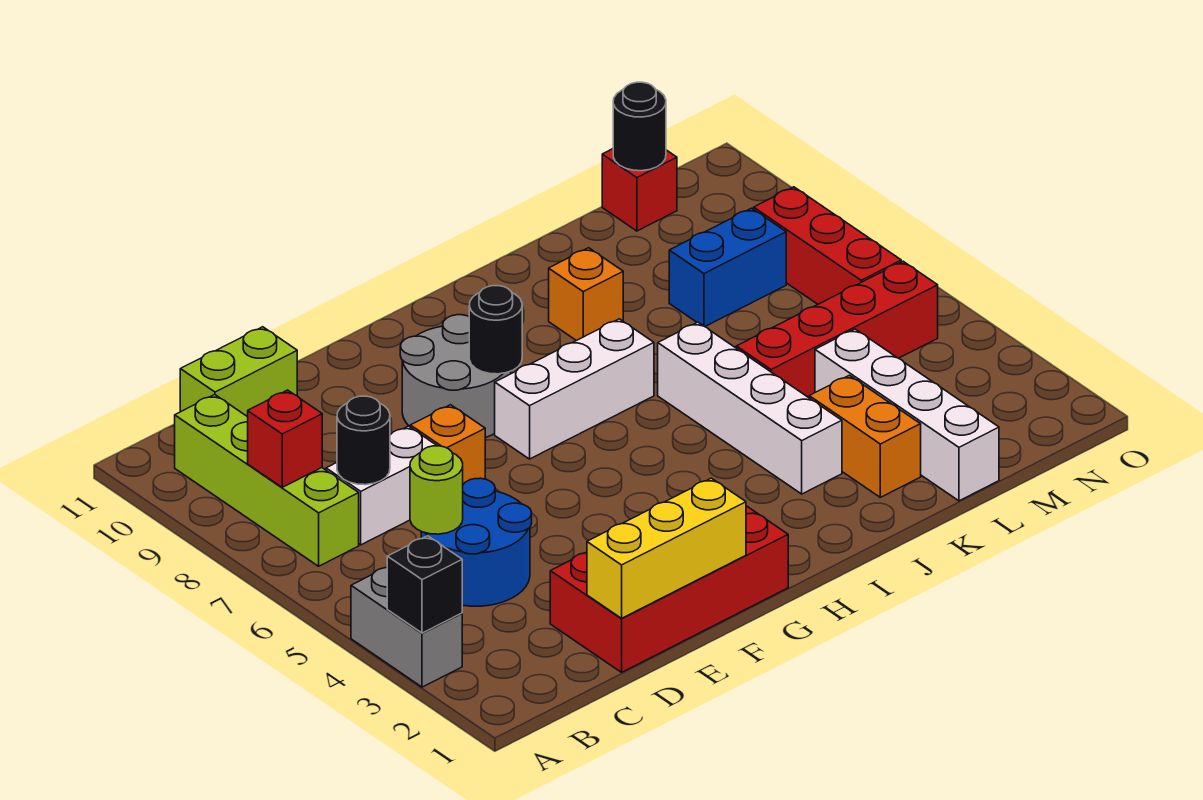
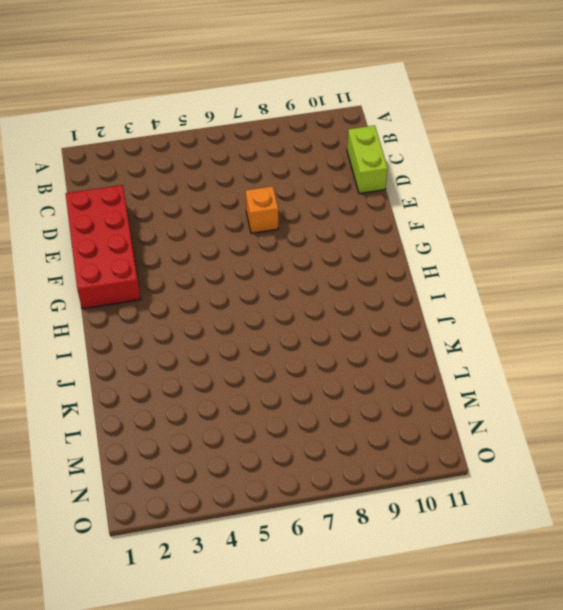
none -> grey 1x2 brick [351,567,462,687]
none -> lime 1x4 brick [175,395,359,566]
none -> blue 2x2 round brick [421,478,532,606]

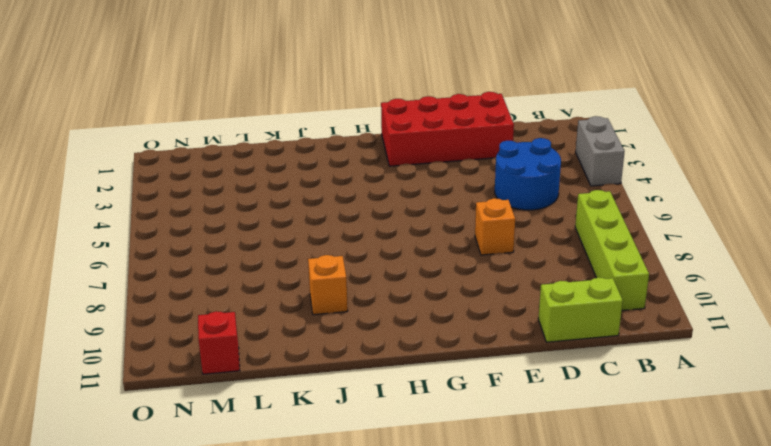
none -> white 1x2 brick [326,426,437,545]
none -> grey 2x2 round brick [400,315,511,438]
none -> white 1x3 brick [495,319,654,459]

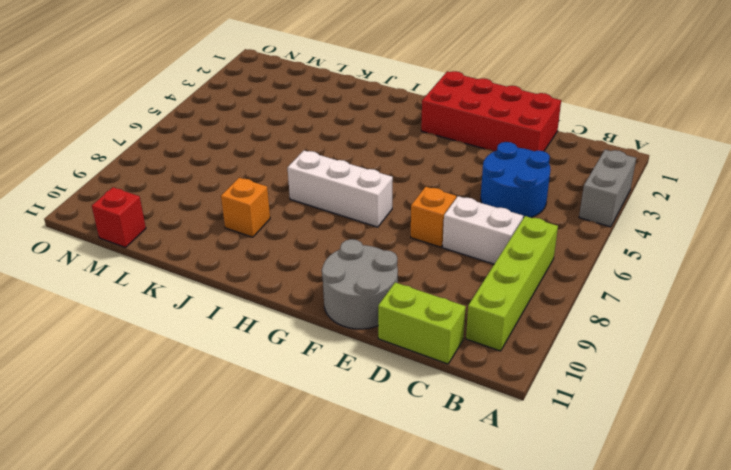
grey 2x2 round brick [322,239,398,329] -> grey 2x2 round brick moved to [400,315,511,438]
none -> white 1x4 brick [658,322,842,494]
none -> orange 1x2 brick [809,375,921,497]
none -> red 1x4 brick [736,261,938,398]

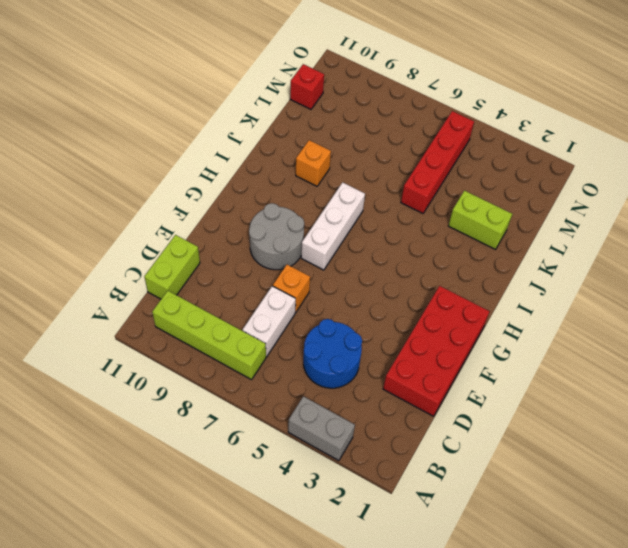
lime 1x2 brick [448,191,512,249] -> orange 1x2 brick [809,375,921,497]
none -> white 1x4 brick [658,322,842,494]
none -> white 1x4 brick [815,329,999,501]
none -> blue 1x2 brick [669,208,786,327]

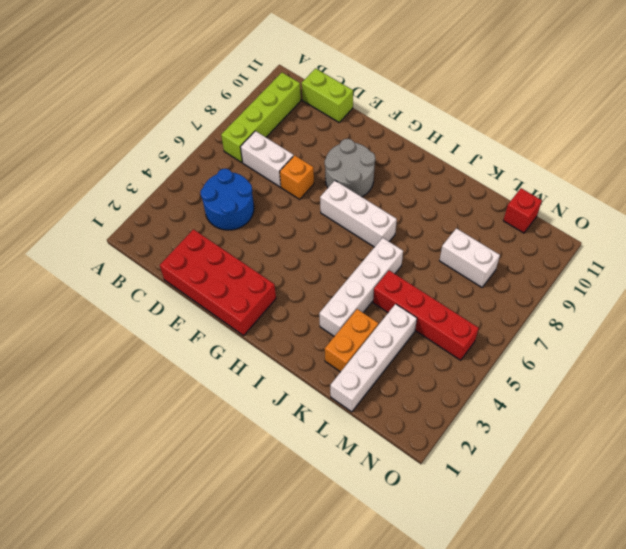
white 1x2 brick [440,228,500,287] -> blue 1x2 brick [669,208,786,327]
none -> grey 1x2 brick [351,567,462,687]
none -> orange 1x1 brick [549,248,623,341]
none -> red 1x3 brick [754,187,901,304]

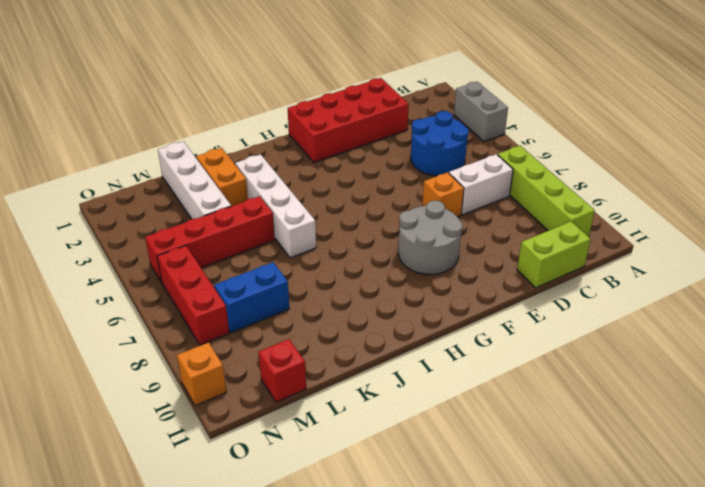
orange 1x1 brick [177,342,226,406] -> orange 1x1 brick moved to [549,248,623,341]
none -> white 1x3 brick [495,319,654,459]
none -> black 1x1 brick [387,536,462,633]
none -> red 1x1 brick [248,390,322,487]

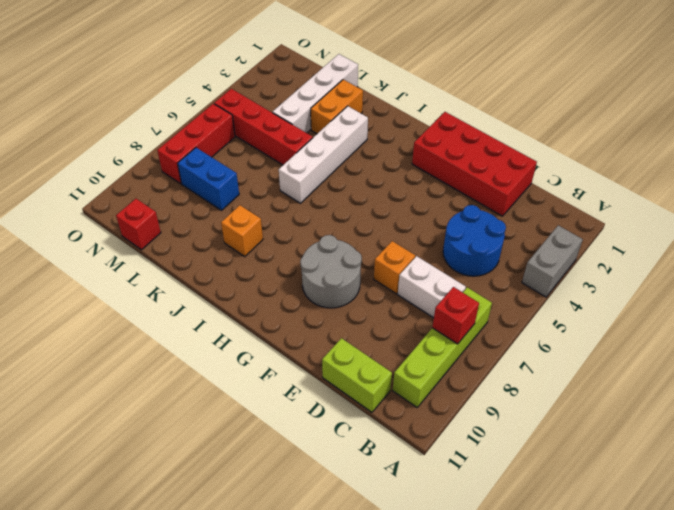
none -> white 1x3 brick [495,319,654,459]
none -> black 1x1 brick [387,536,462,633]
none -> lime 1x1 round brick [410,446,463,534]

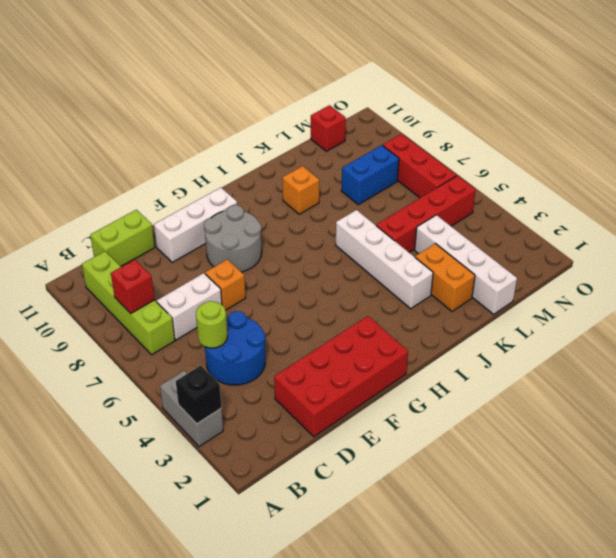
white 1x3 brick [154,188,237,262] -> white 1x3 brick moved to [495,319,654,459]
none -> black 1x1 round brick [337,396,390,485]
none -> yellow 1x3 brick [587,478,746,618]
none -> black 1x1 round brick [469,286,522,374]

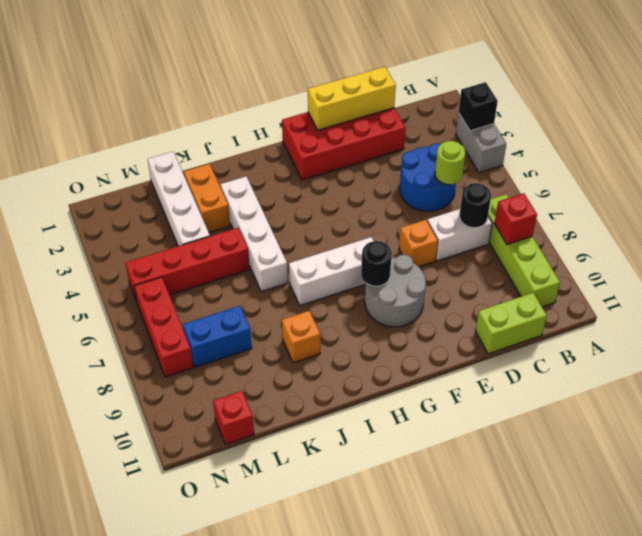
none -> black 1x1 round brick [613,82,666,171]

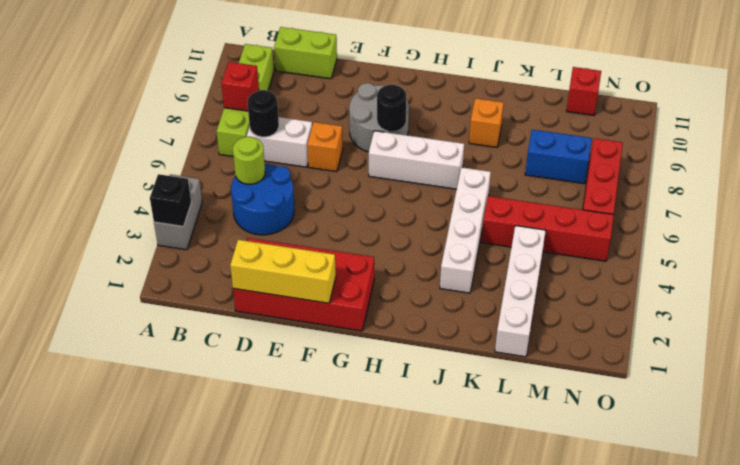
none -> orange 1x2 brick [809,375,921,497]
none -> black 1x1 round brick [613,82,666,171]

